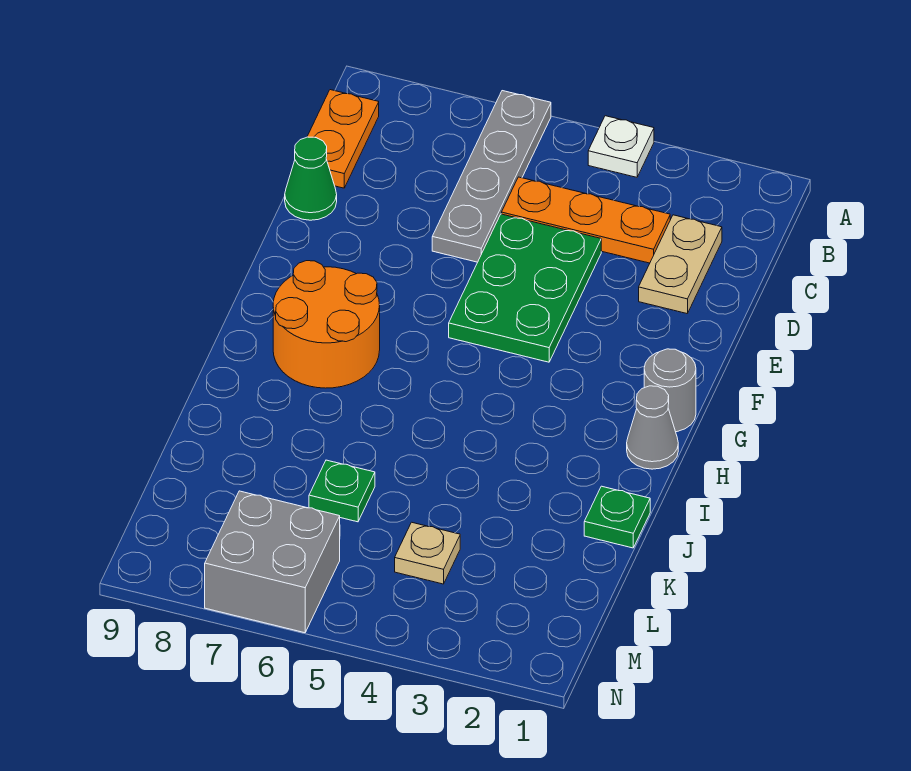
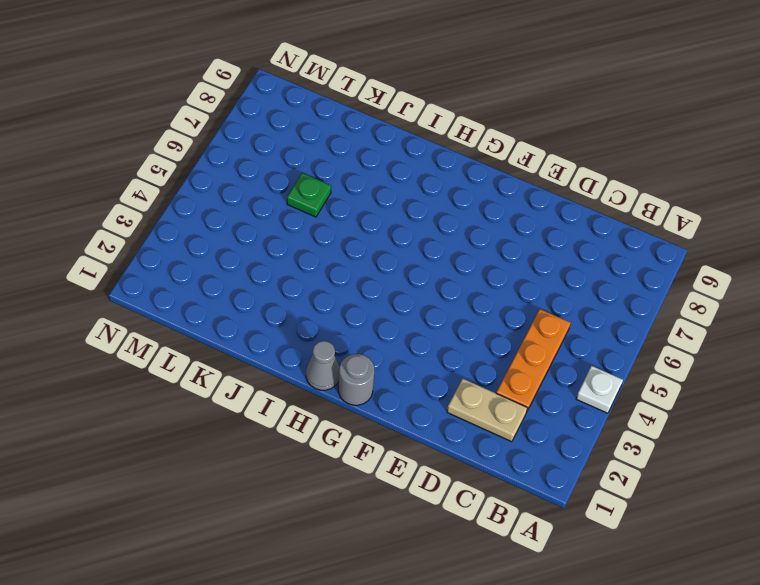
none -> grey 1x4 plate [432,91,551,262]
none -> orange 1x2 plate [307,90,379,188]
none -> green 2x3 plate [449,214,601,362]

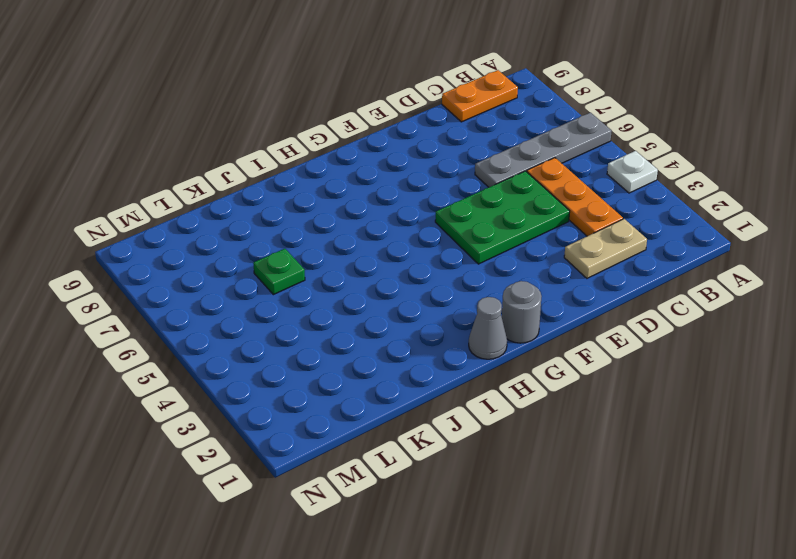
none -> green 1x1 cone [285,137,337,220]
none -> orange 2x2 round brick [273,261,380,388]
none -> green 1x1 plate [584,486,650,548]

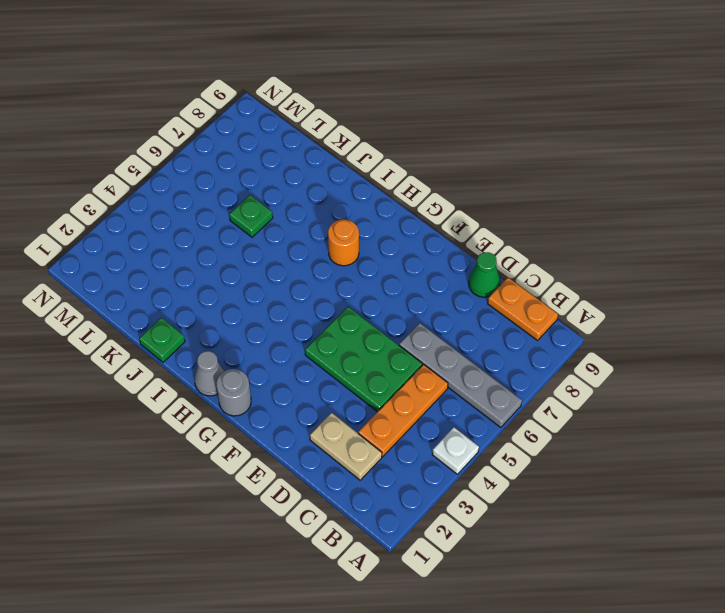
orange 1x1 round brick [328,219,359,266] -> orange 2x2 round brick [273,261,380,388]
none -> tan 1x1 plate [395,522,460,584]
none -> grey 2x2 brick [205,491,340,633]

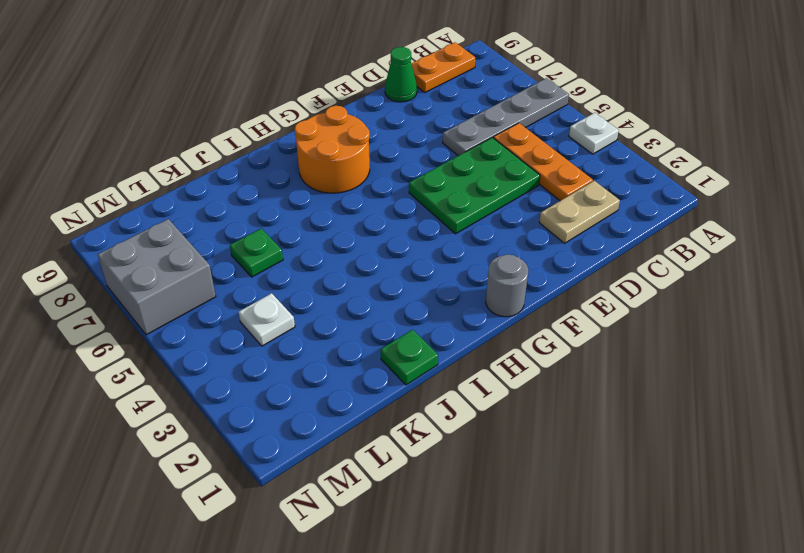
white 1x1 plate [239,293,295,346] -> tan 1x1 plate [395,522,460,584]
none -> grey 1x1 cone [627,386,678,469]

